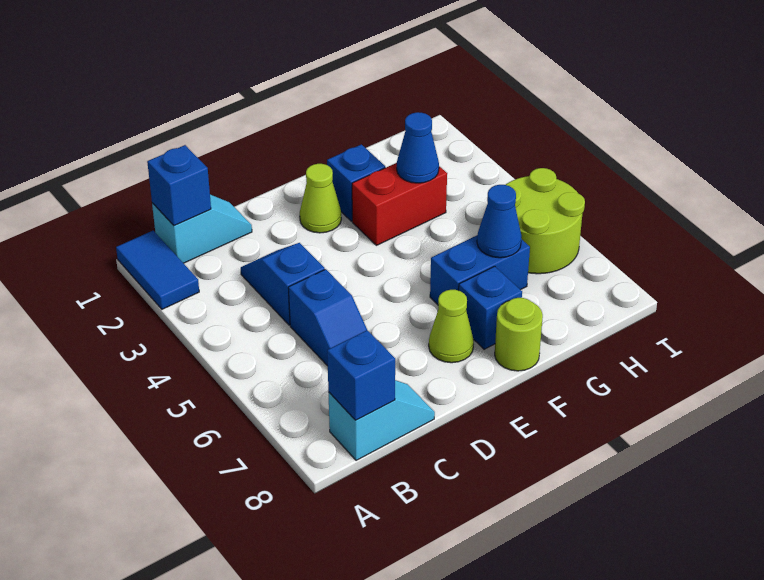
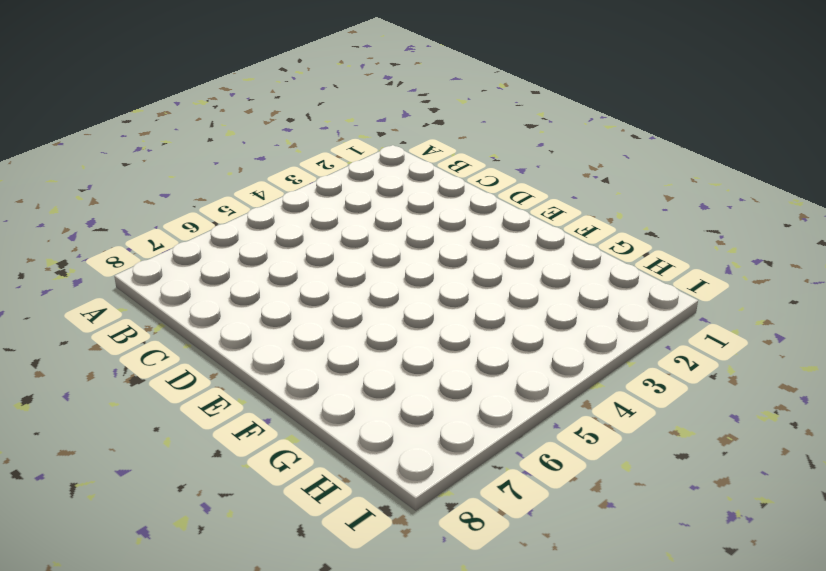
none -> blue 1x2 tile [116,231,199,309]
none -> cyan 1x2 slope [152,195,252,263]
none -> cyan 1x2 slope [328,380,435,460]

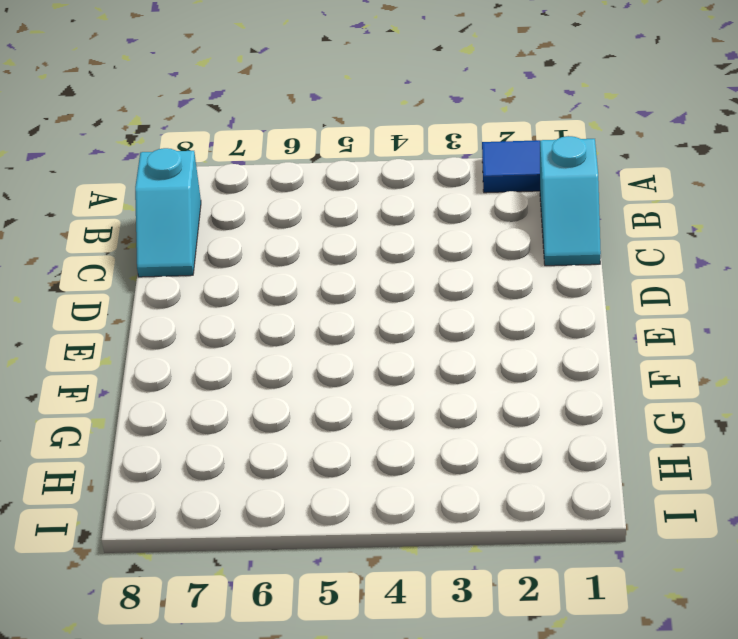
none -> blue 1x2 slope [241,243,325,325]
none -> blue 1x2 slope [288,269,367,366]
none -> lime 1x1 cone [300,164,341,233]

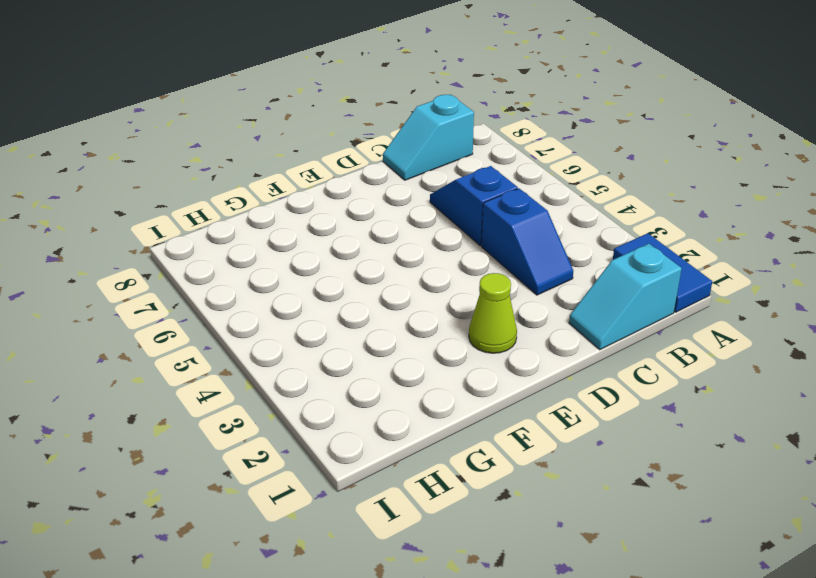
none -> lime 1x1 cone [429,290,474,363]
none -> blue 1x1 brick [327,144,385,221]
none -> red 1x2 brick [352,163,447,245]

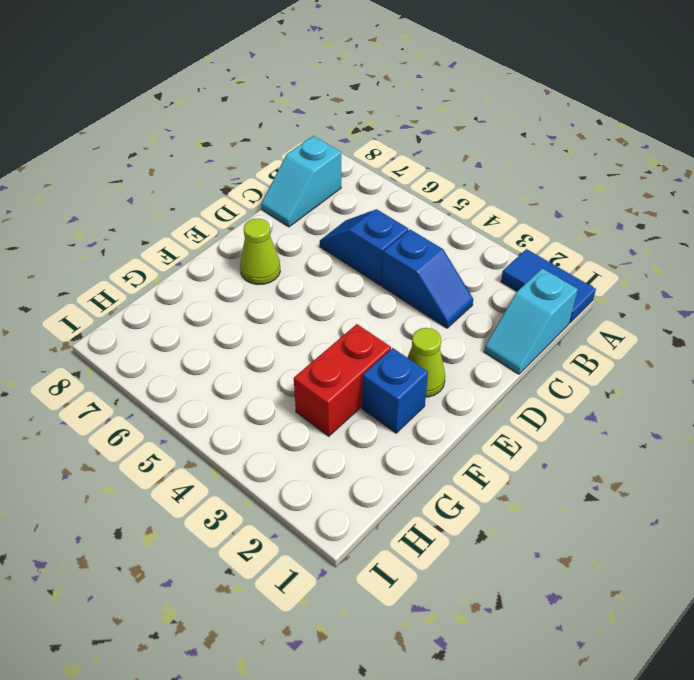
none -> blue 1x2 brick [430,236,530,305]
none -> blue 1x1 brick [459,266,522,349]
none -> lime 1x1 round brick [495,298,543,371]

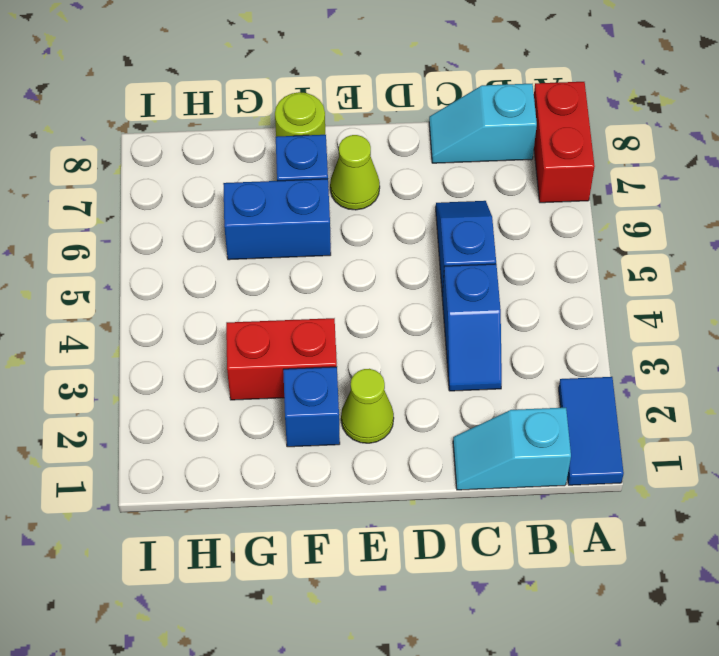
red 1x2 brick [534,82,595,203] -> none
none -> lime 2x2 round brick [506,168,585,274]
none -> blue 1x1 brick [147,145,211,226]
none -> blue 1x1 brick [327,330,395,420]

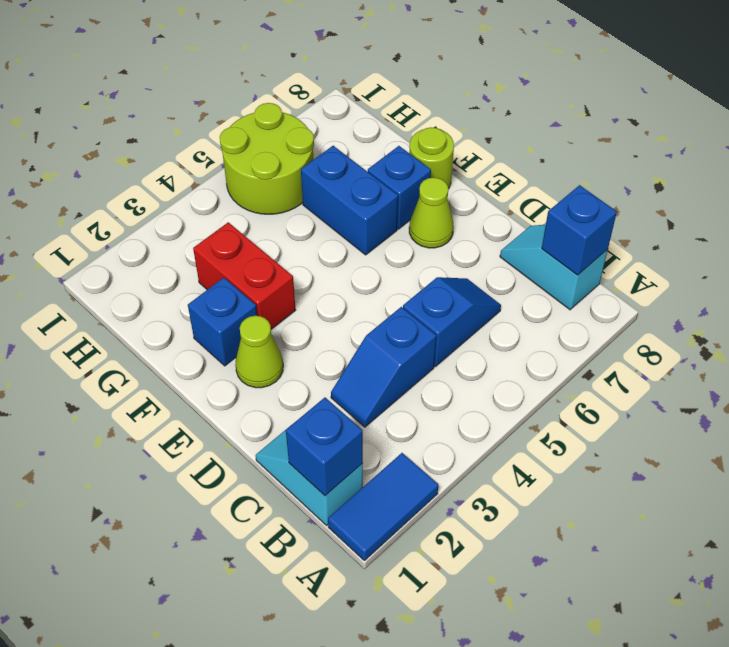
none -> blue 1x1 cone [397,112,439,183]
none -> blue 1x1 cone [477,185,521,258]

